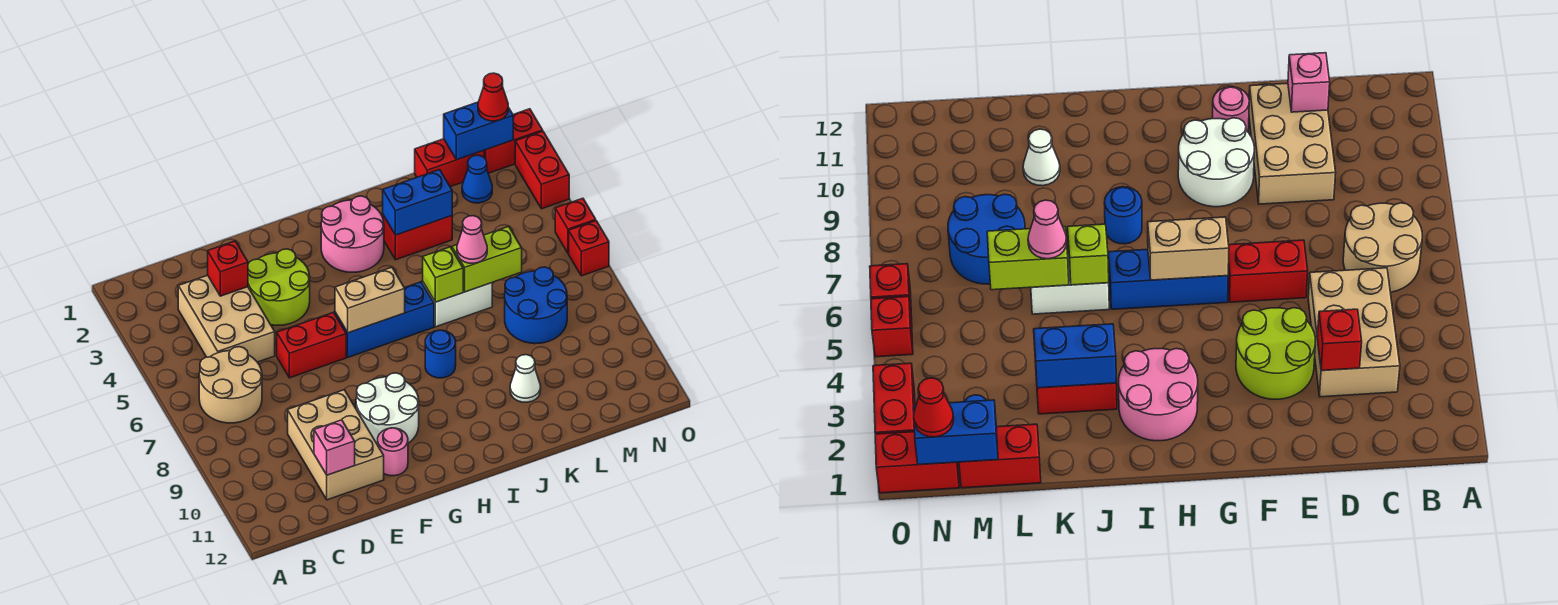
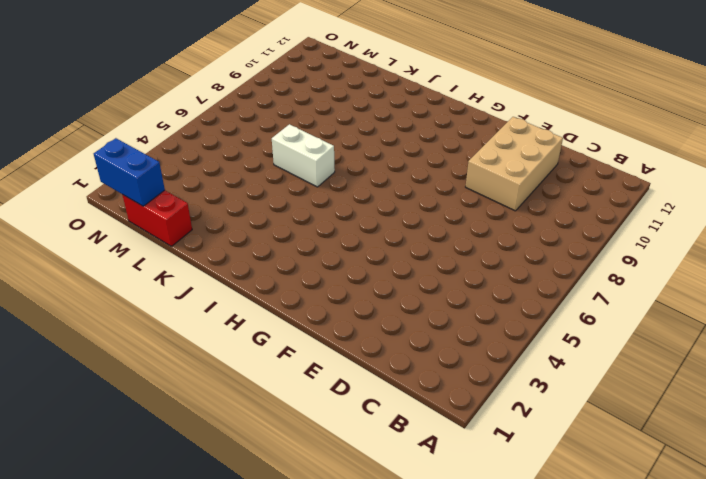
none -> tan 2x2 round brick [199,347,262,423]
none -> tan 2x3 brick [178,275,275,362]
none -> lime 2x2 round brick [248,249,310,325]

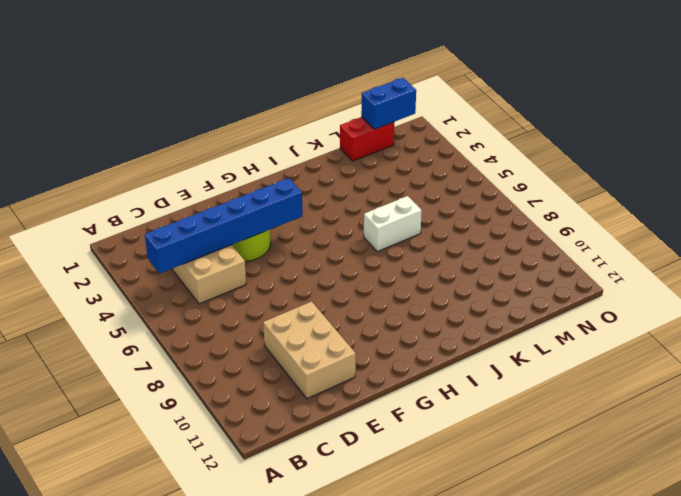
blue 1x6 brick [145,178,302,273] -> none
none -> tan 2x2 round brick [199,347,262,423]
none -> red 1x2 brick [277,312,346,378]
none -> white 2x2 round brick [356,373,419,445]

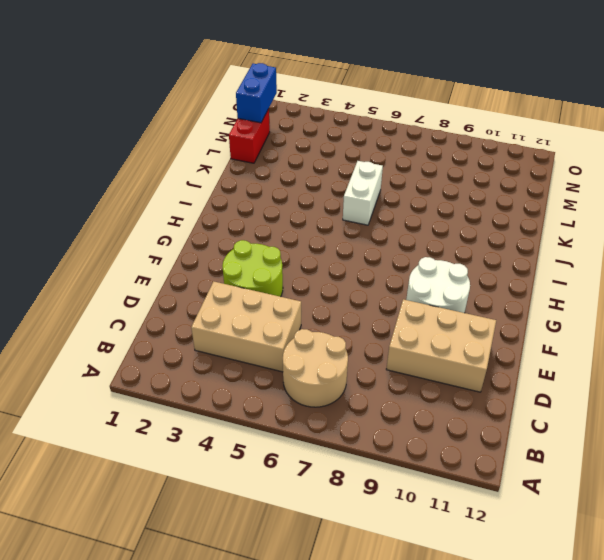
none -> red 1x2 brick [277,312,346,378]
none -> pink 1x1 round brick [378,428,408,476]
none -> blue 1x3 brick [335,282,434,357]

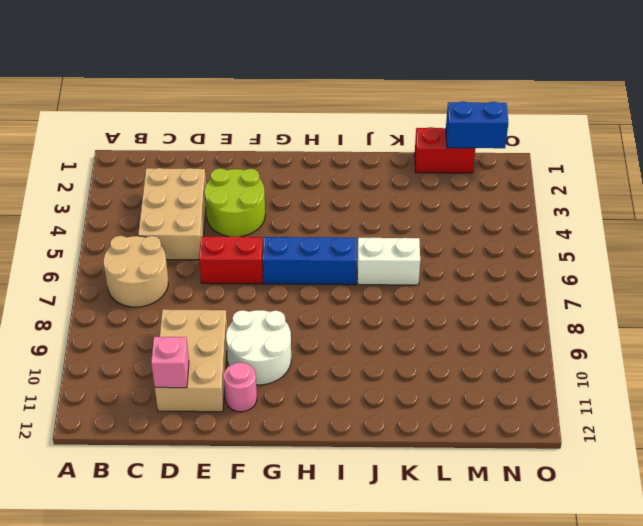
none -> pink 2x2 round brick [321,196,384,272]
none -> blue 1x1 round brick [425,330,456,378]
none -> red 1x2 brick [383,215,452,260]

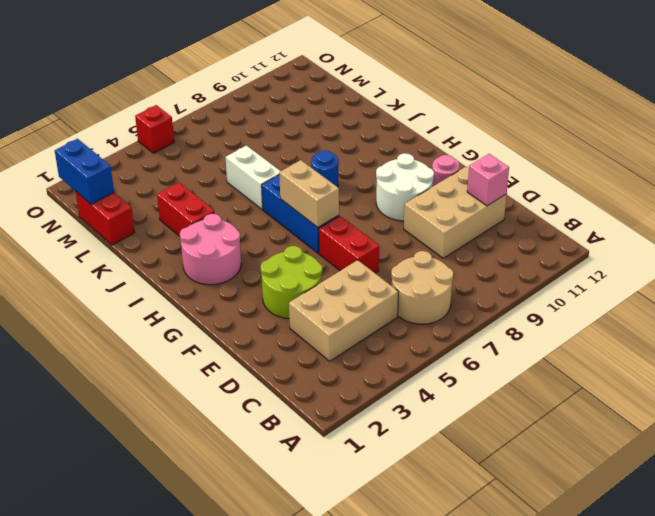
none -> white 1x1 cone [510,355,541,402]
none -> blue 2x2 round brick [505,267,567,344]
none -> blue 1x1 cone [462,155,492,203]

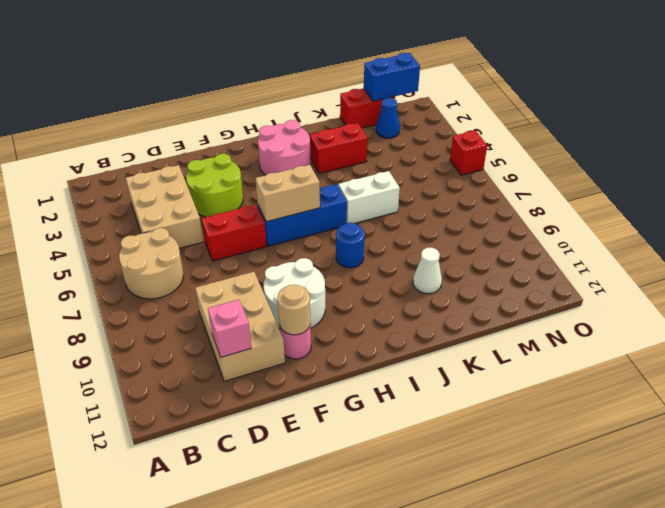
tan 1x1 round brick [277,285,310,335] -> none
none -> blue 2x2 round brick [505,267,567,344]
none -> red 1x2 brick [484,109,543,173]
none -> red 1x2 brick [515,131,569,209]

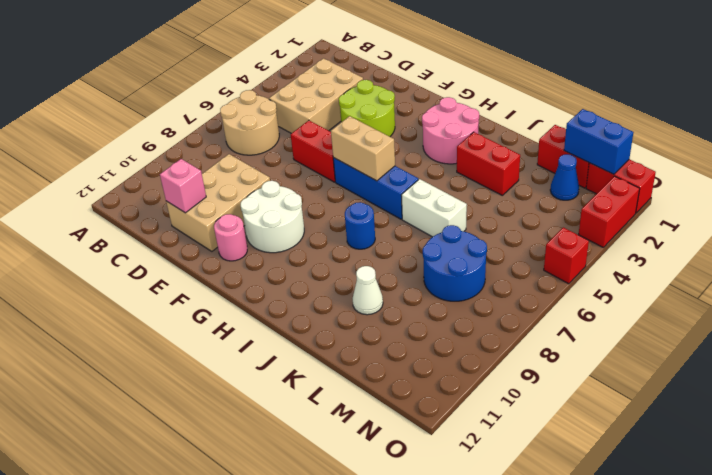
none -> red 1x1 brick [569,221,609,276]
none -> red 1x1 brick [208,241,248,296]
none -> blue 1x2 brick [383,170,452,235]

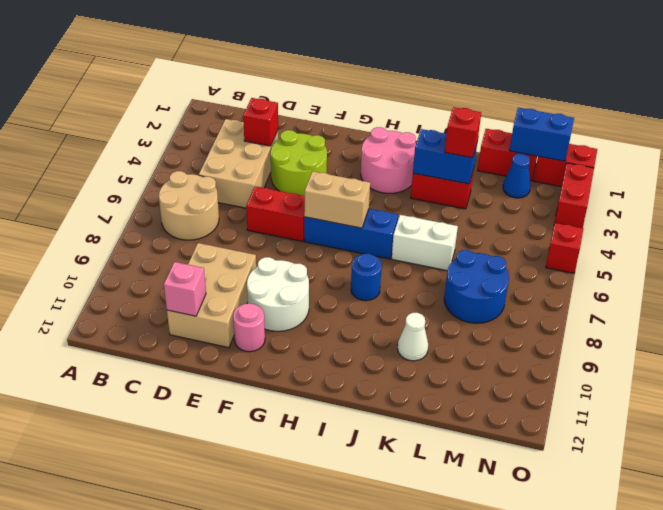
red 1x1 brick [445,107,481,158] -> red 1x1 brick moved to [569,221,609,276]
none -> lime 1x1 brick [423,247,463,302]
none -> lime 1x2 brick [452,227,522,292]
none -> pink 1x1 cone [457,216,487,263]

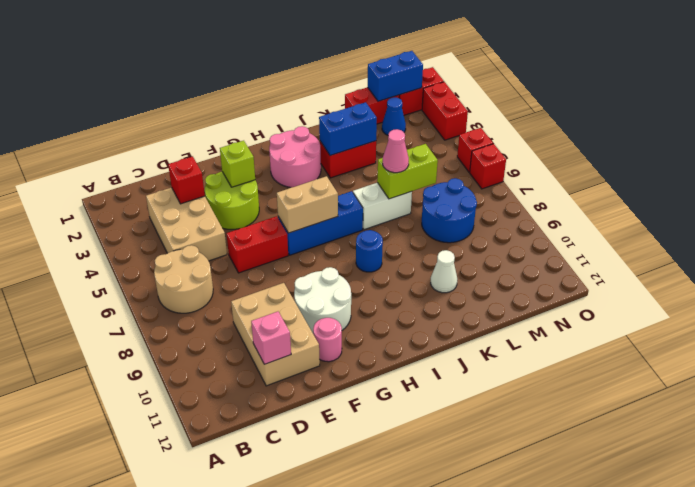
lime 1x1 brick [220,141,255,187] -> lime 1x1 brick moved to [423,247,463,302]
none -> red 1x1 cone [478,73,508,121]

